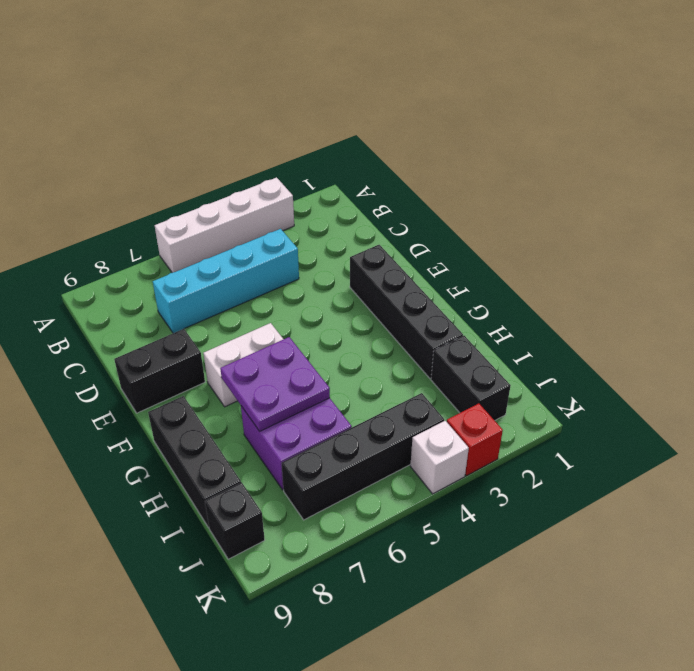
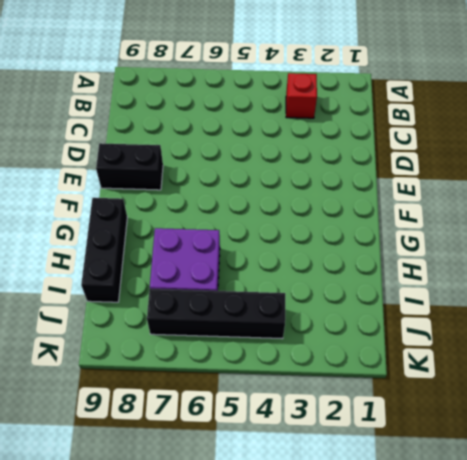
red 1x1 brick [286,73,317,118] -> red 1x1 brick moved to [447,403,503,476]
none -> white 1x4 brick [155,177,294,273]
none -> cyan 1x4 brick [153,229,299,333]
none -> black 1x4 brick [350,245,463,379]

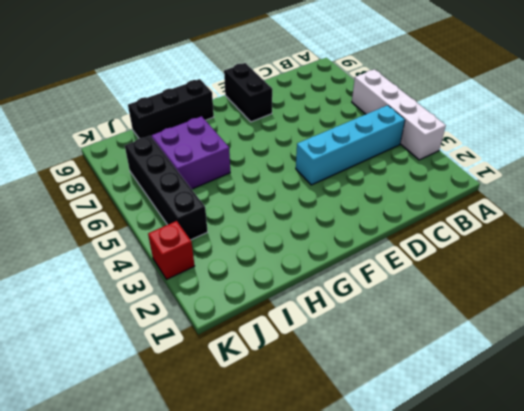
cyan 1x4 brick [296,105,405,185] -> cyan 1x4 brick turned to [153,229,299,333]
none -> black 1x4 brick [350,245,463,379]
none -> white 1x2 brick [203,323,283,407]
none -> black 1x2 brick [431,336,511,420]

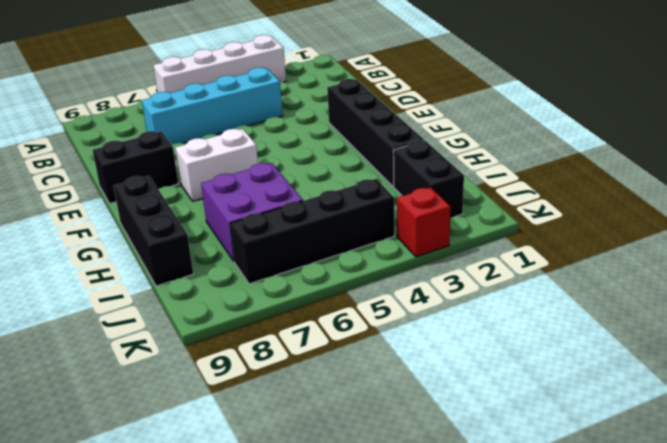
none -> black 1x1 brick [205,482,265,559]
none -> white 1x1 brick [410,421,469,494]
none -> purple 2x2 plate [220,337,330,431]

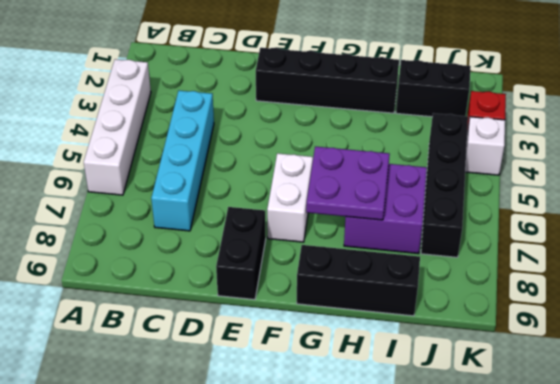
none -> black 1x1 brick [205,482,265,559]

